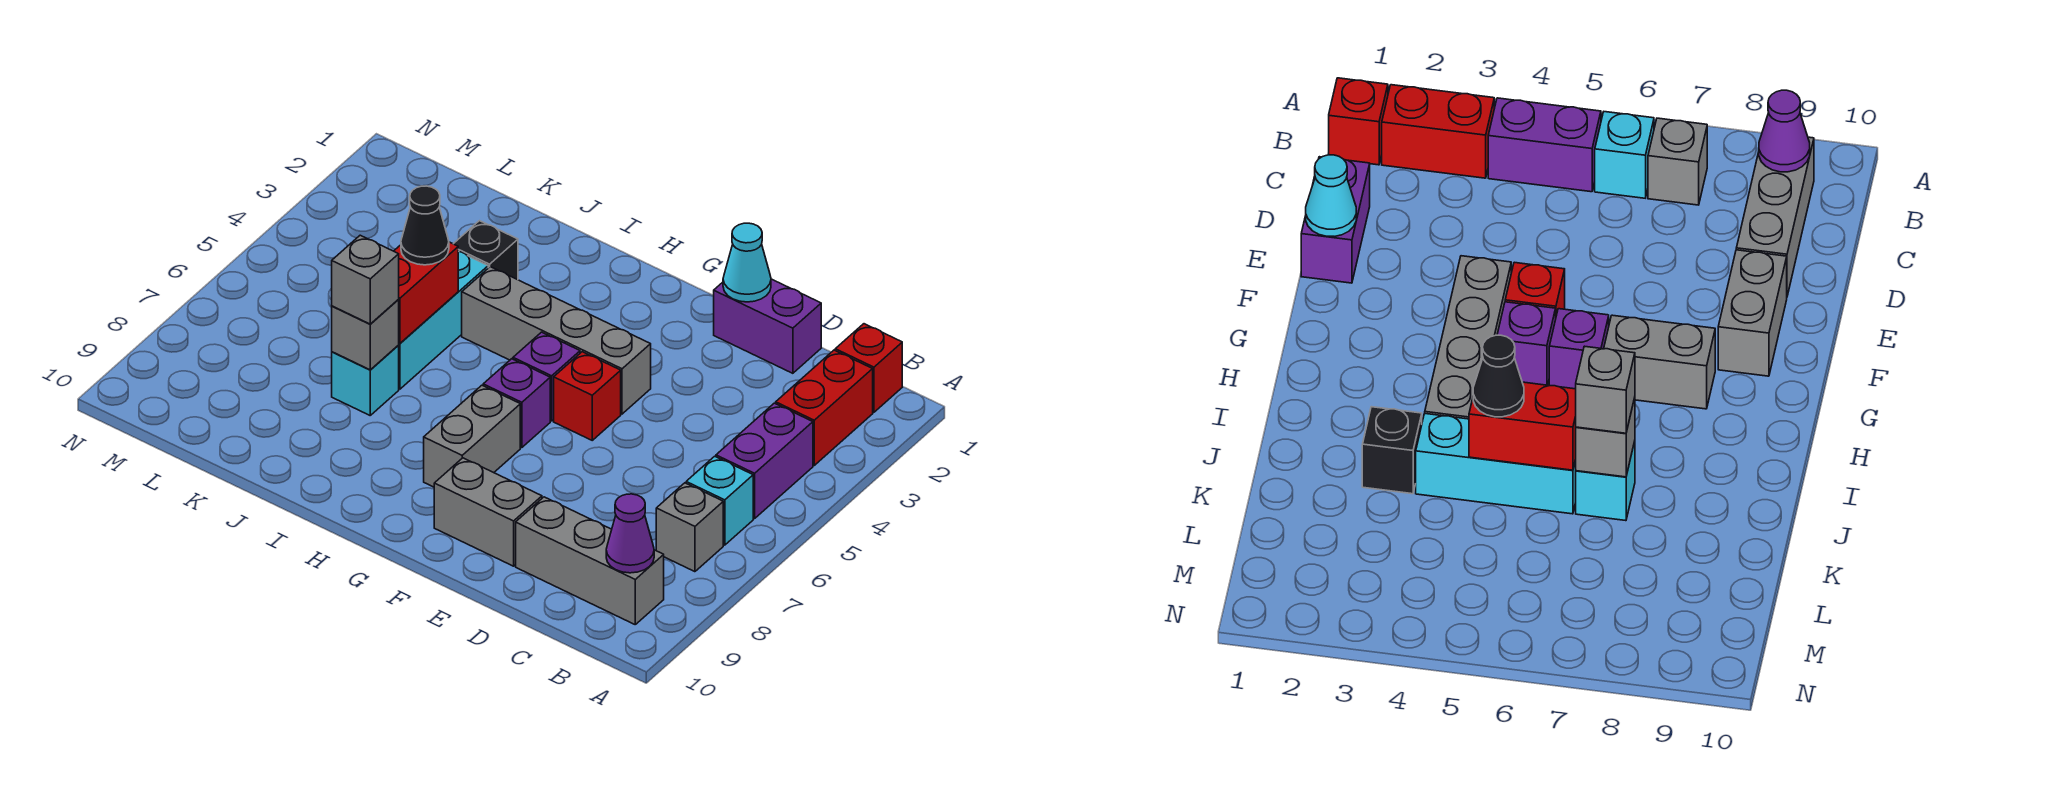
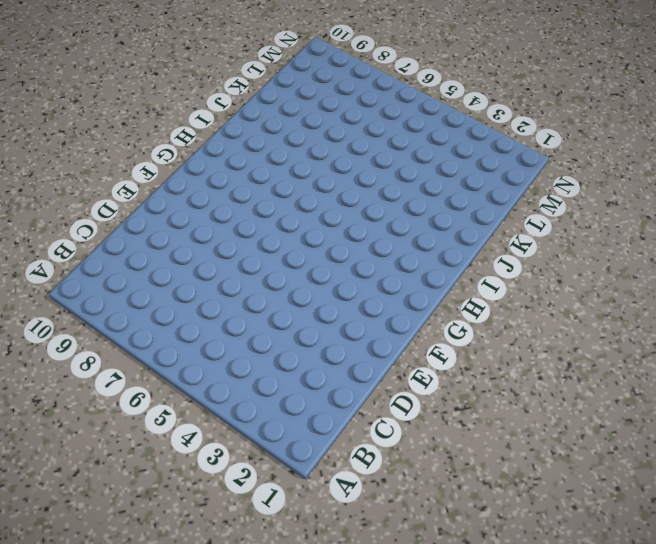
none -> red 1x1 brick [835,324,902,412]
none -> red 1x2 brick [776,350,873,465]
none -> purple 1x2 brick [716,403,813,519]

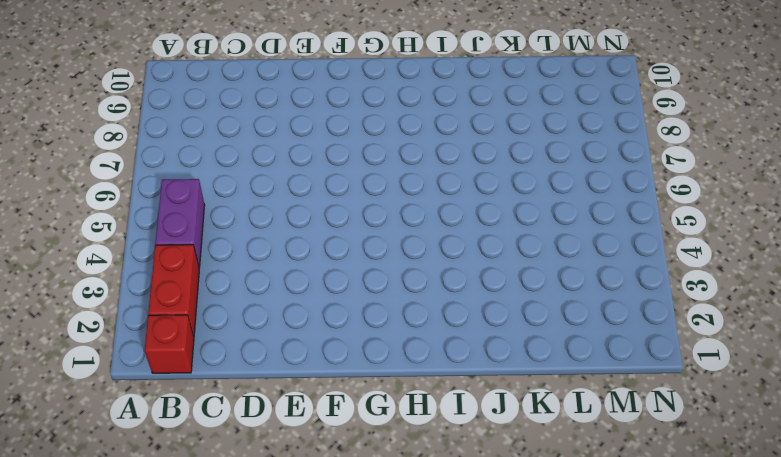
none -> cyan 1x1 brick [686,456,753,545]
none -> grey 1x1 brick [656,483,723,572]
none -> grey 1x3 brick [516,497,664,624]

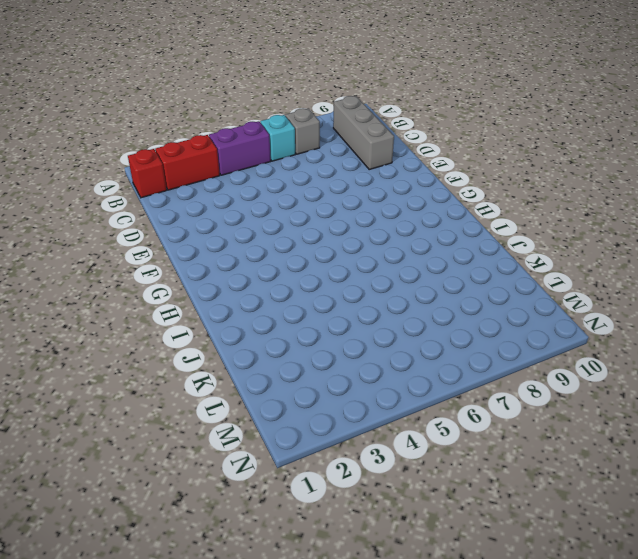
none -> purple 1x2 brick [714,279,821,373]
none -> grey 1x2 brick [434,458,542,566]
none -> grey 1x4 brick [462,267,651,414]

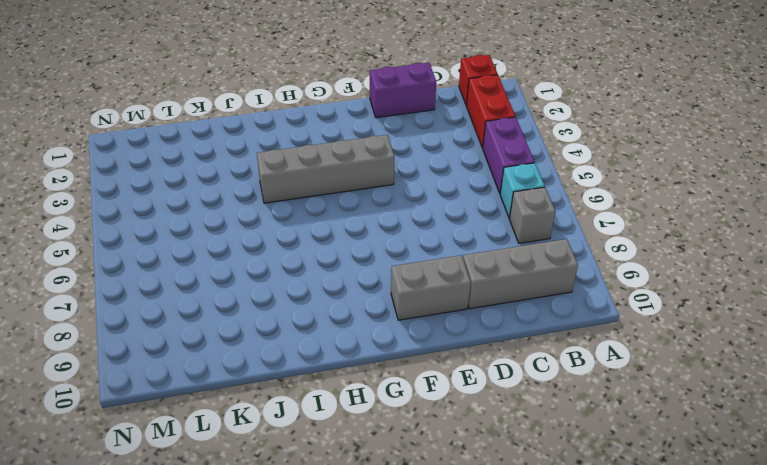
none -> red 1x1 brick [554,352,621,440]
none -> purple 1x1 brick [513,332,580,421]
none -> purple 1x1 brick [483,359,550,448]

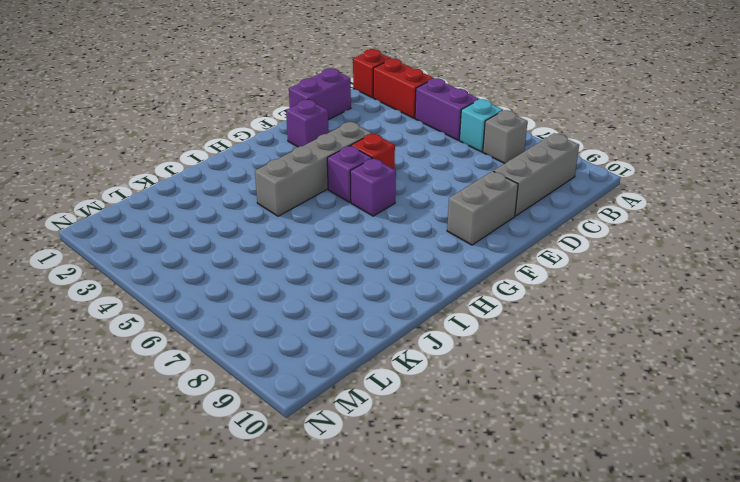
purple 1x1 brick [286,100,328,147] -> none
none -> grey 1x2 brick [424,385,520,487]
none -> black 1x1 brick [454,221,518,280]
none -> cyan 1x3 brick [399,251,488,389]

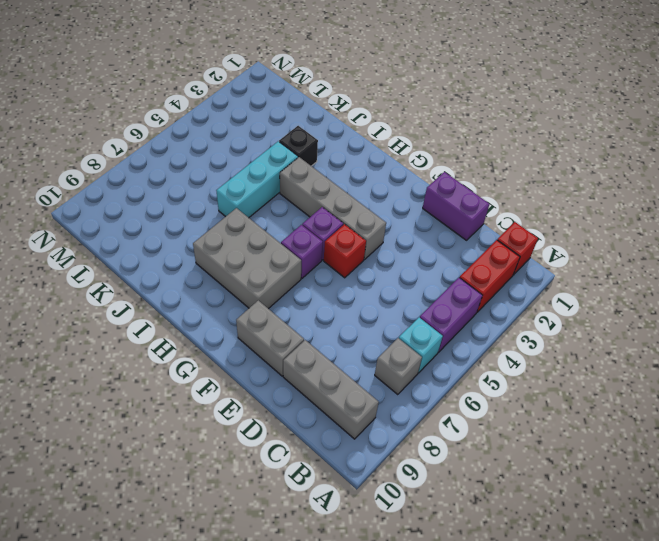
grey 2x3 brick [193,208,301,309] -> grey 1x2 brick [424,385,520,487]
none -> cyan 1x1 brick [332,345,399,415]
none -> purple 1x1 cone [606,494,654,573]
none -> cyan 1x1 cone [723,223,771,302]

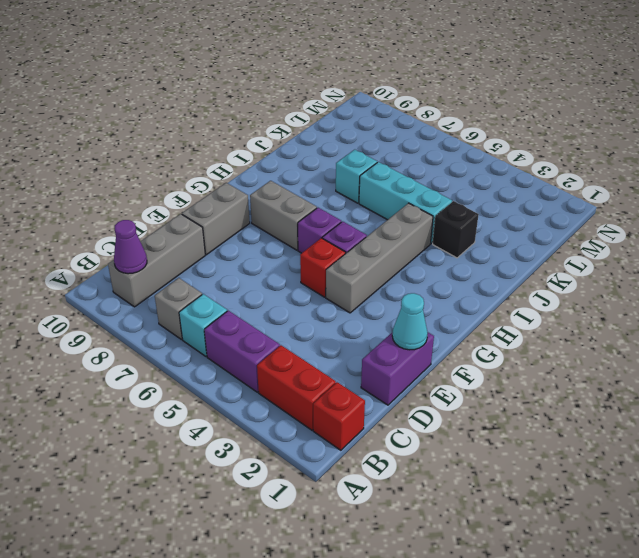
none -> red 1x2 brick [394,242,458,343]
none -> grey 1x1 brick [332,300,399,370]
none -> black 1x1 cone [401,186,449,265]

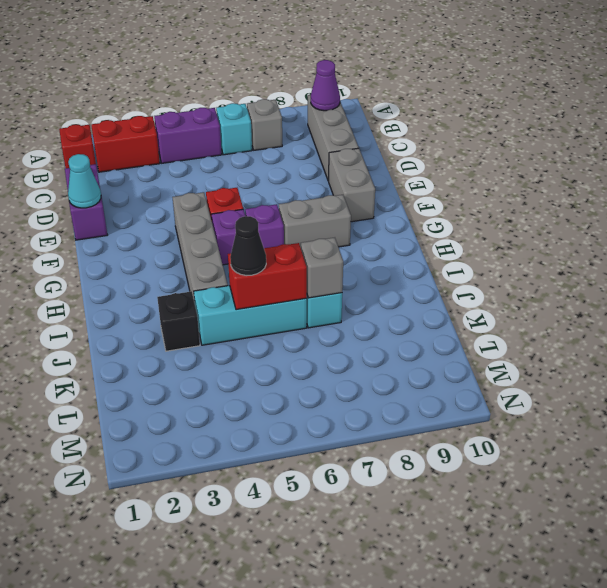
none -> grey 1x1 brick [332,235,399,324]

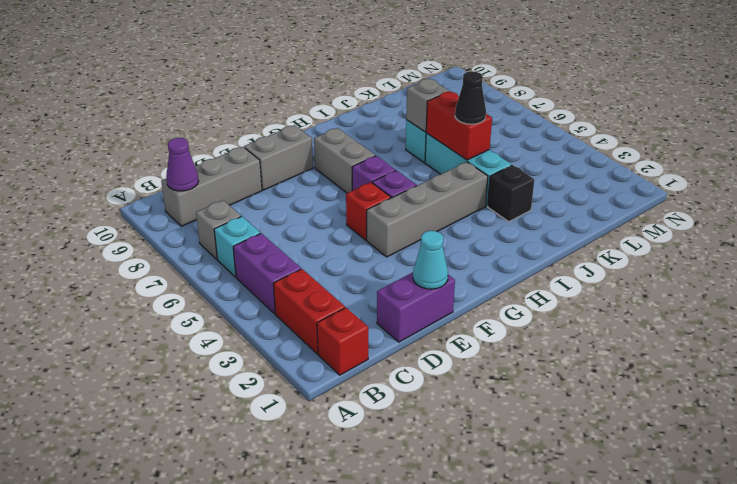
none -> grey 1x1 brick [332,235,399,324]

